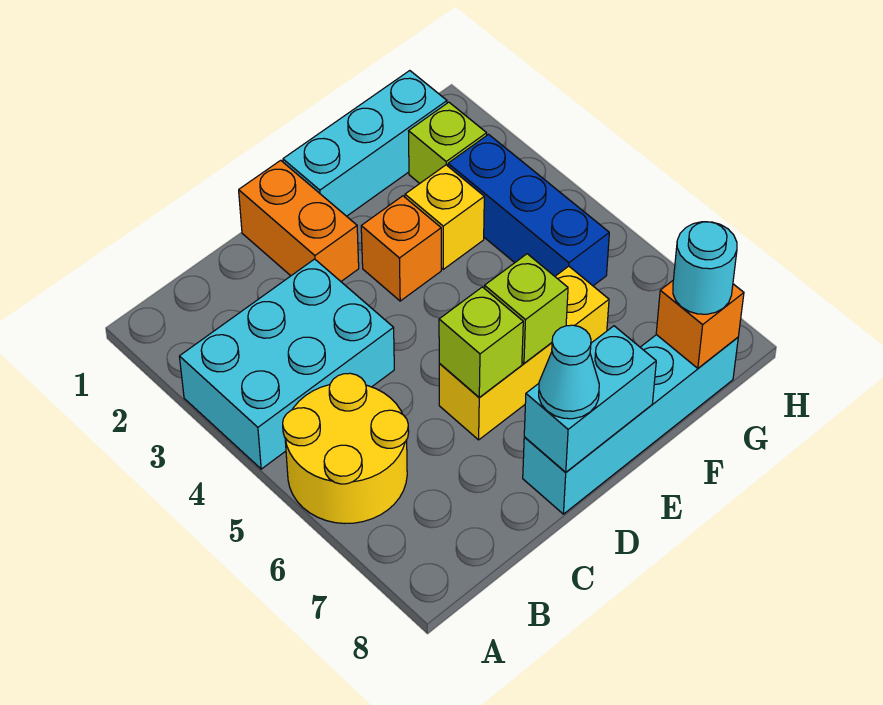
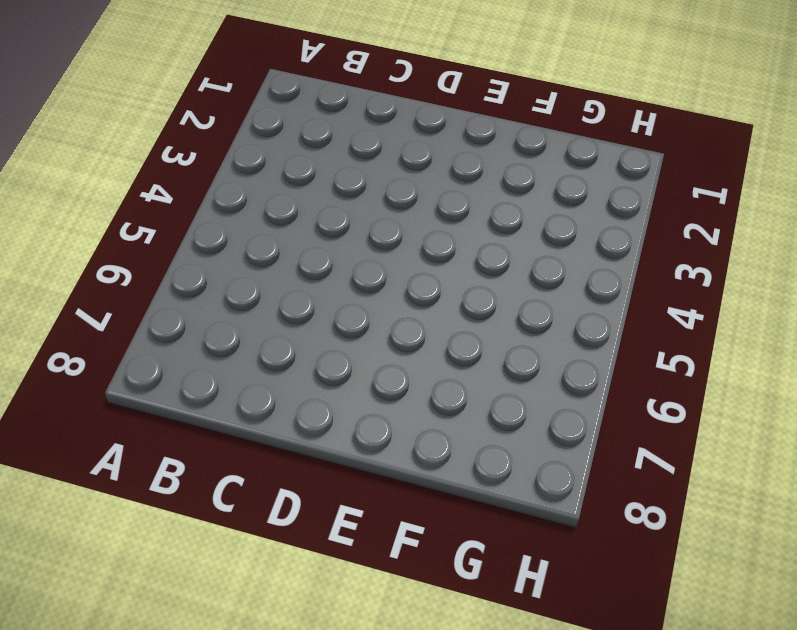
none -> cyan 2x3 brick [179,259,394,469]
none -> yellow 2x2 round brick [283,373,409,524]
none -> orange 1x2 brick [239,160,359,281]

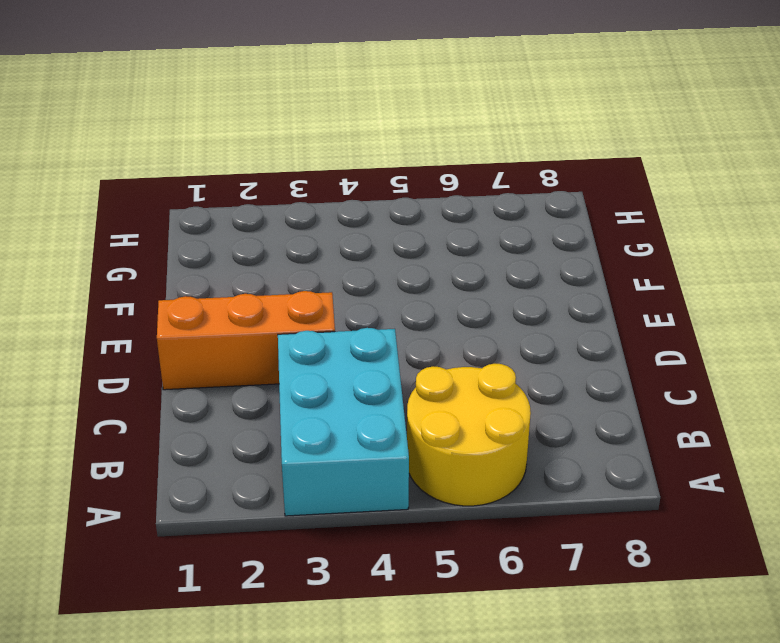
orange 1x3 brick [157,291,335,390] -> orange 1x2 brick [239,160,359,281]
none -> yellow 1x3 brick [439,266,609,440]
none -> cyan 1x4 brick [523,335,738,514]
none -> cyan 1x3 brick [283,71,447,216]

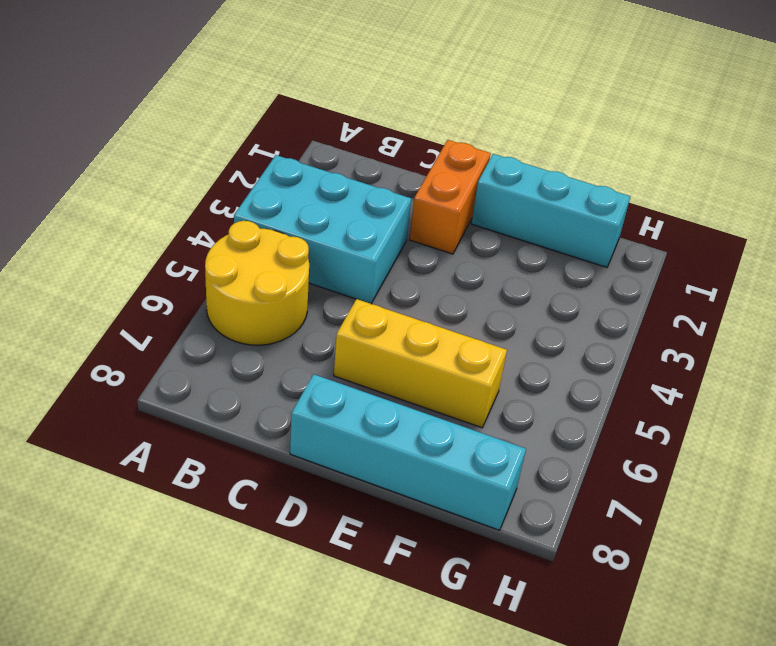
none -> orange 1x1 brick [361,196,441,301]
none -> yellow 1x1 brick [405,165,484,269]
none -> lime 1x1 brick [409,102,487,183]

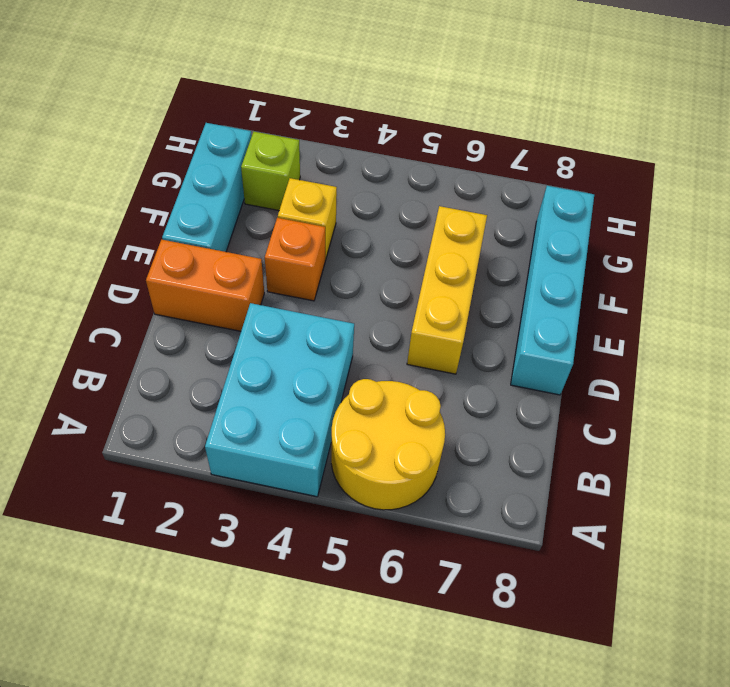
none -> blue 1x3 brick [448,134,609,286]
none -> lime 1x1 brick [439,287,523,398]
none -> cyan 1x2 brick [524,326,656,472]

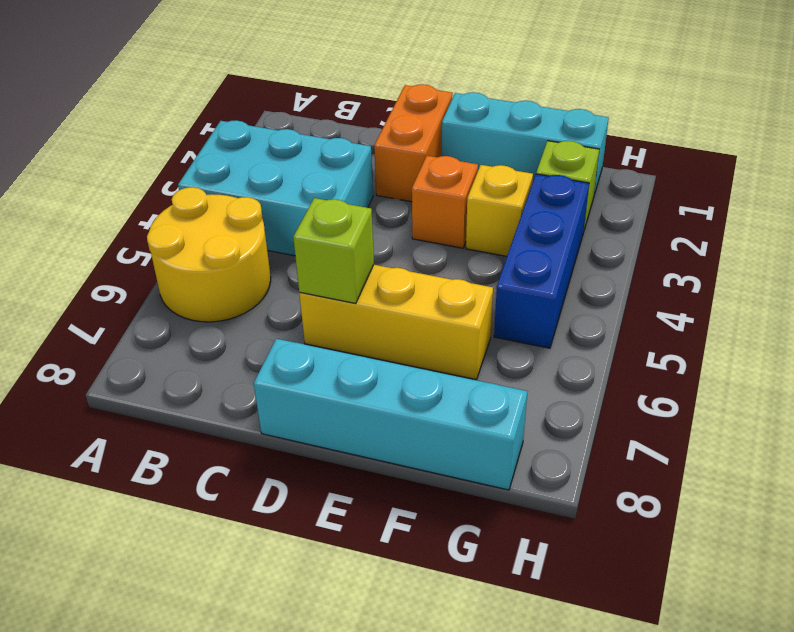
none -> cyan 1x2 brick [524,326,656,472]
none -> lime 1x1 brick [485,254,568,363]
none -> orange 1x1 brick [656,281,744,368]

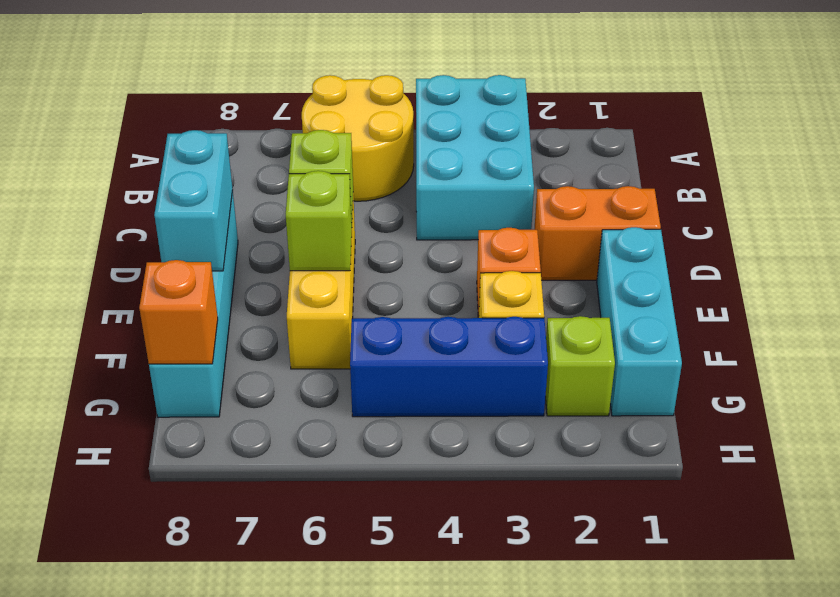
none -> cyan 1x1 cone [539,325,599,419]
none -> cyan 1x1 round brick [673,222,737,314]

